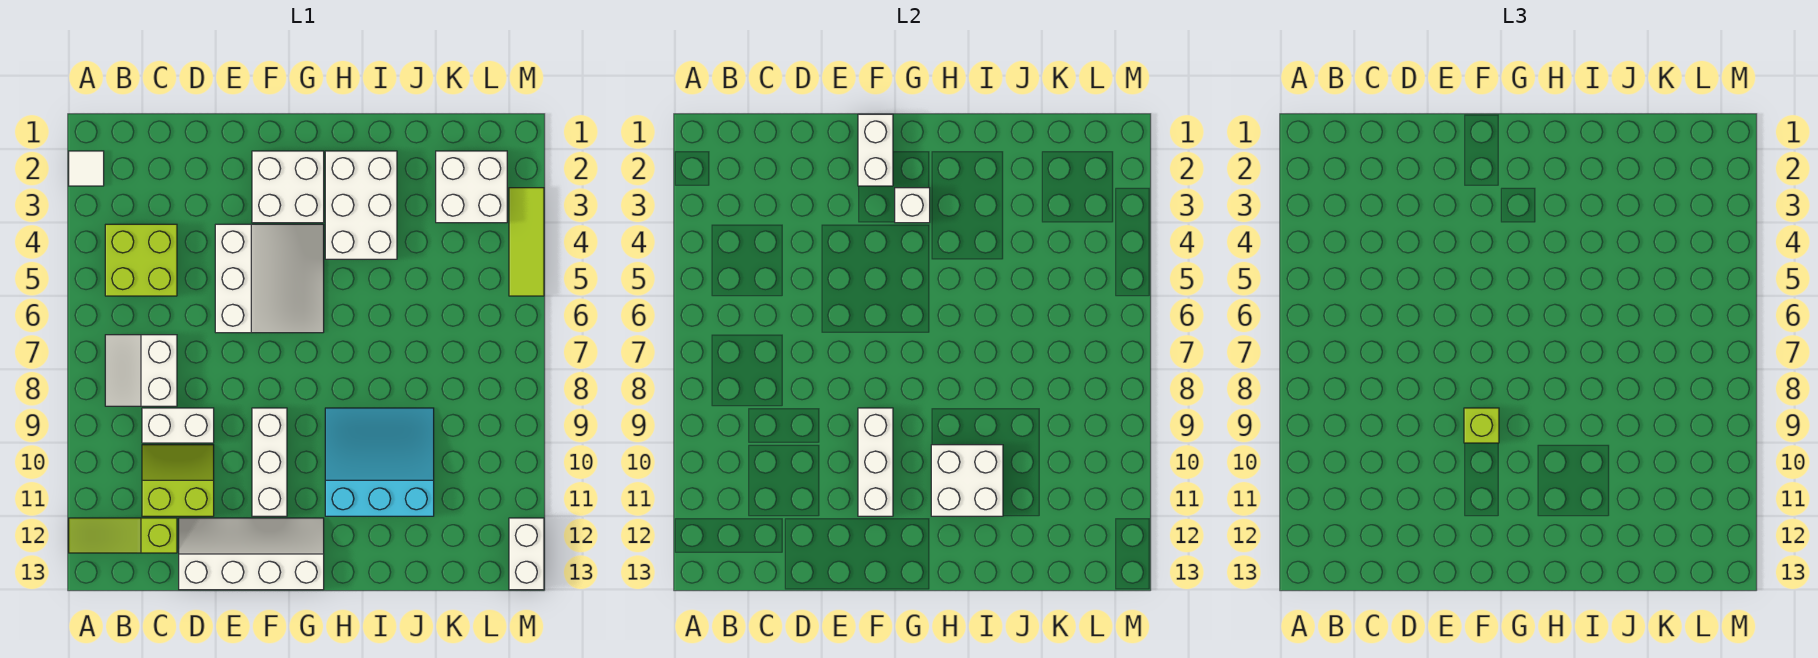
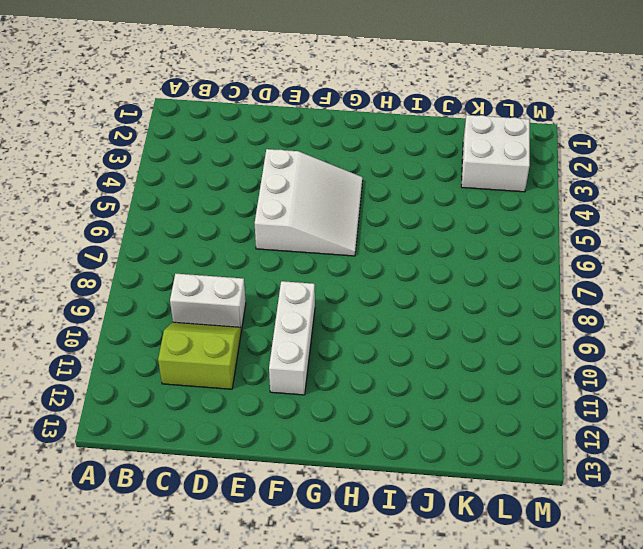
none -> white 1x1 tile [69,151,104,186]
none -> lime 1x3 slope [69,518,177,553]
none -> lime 2x2 brick [105,224,177,296]

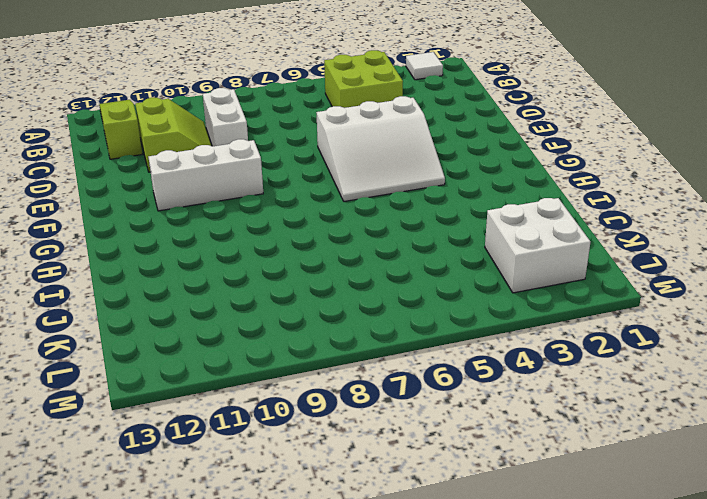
none -> white 2x2 slope [105,335,177,406]
none -> white 2x4 slope [179,518,324,590]
none -> white 2x2 brick [252,151,324,223]

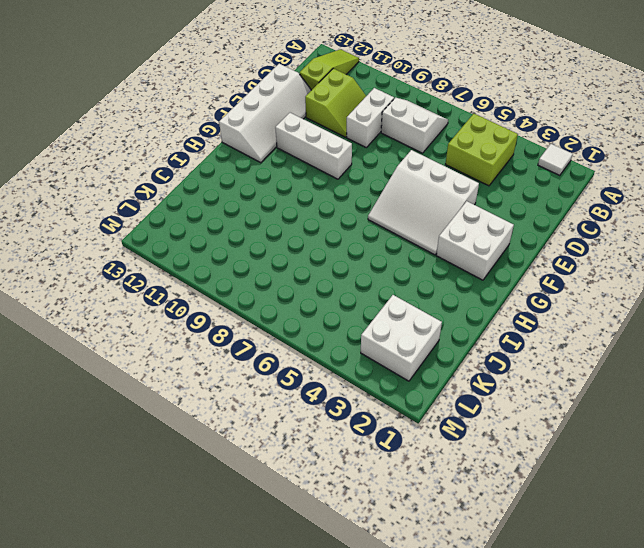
none -> white 2x3 brick [325,151,397,259]
none -> cyan 3x3 slope [325,408,434,516]
none -> lime 1x3 tile [509,188,544,296]

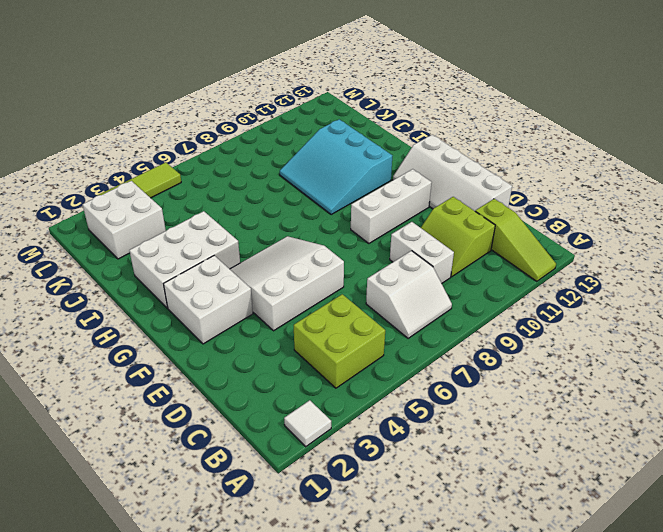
none -> white 1x2 brick [509,518,544,590]
none -> white 1x2 brick [858,114,893,186]
none -> white 1x3 brick [858,408,893,516]

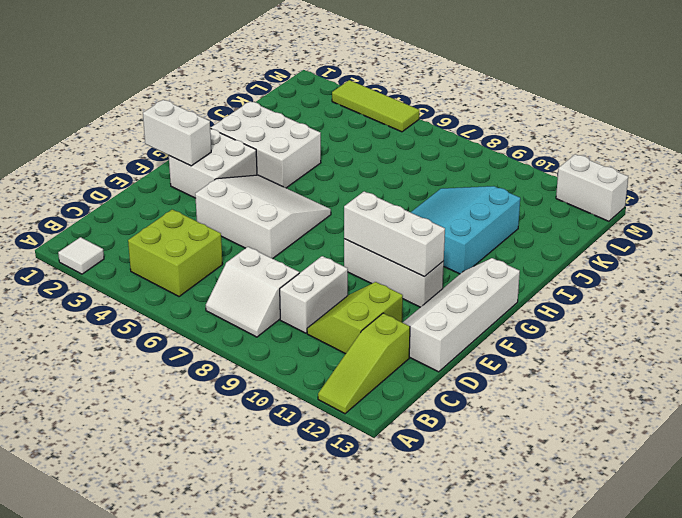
none -> white 2x2 brick [436,151,507,223]
none -> white 1x1 brick [895,188,930,223]
none -> white 2x2 brick [931,445,1003,516]

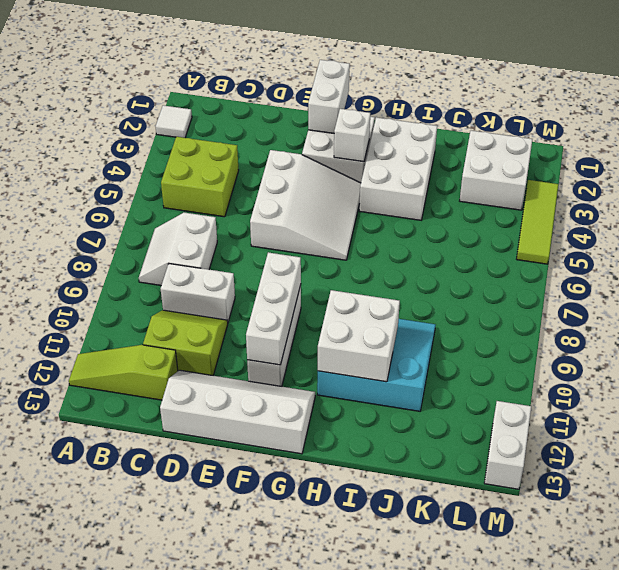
none -> lime 1x1 brick [1464,408,1499,443]

